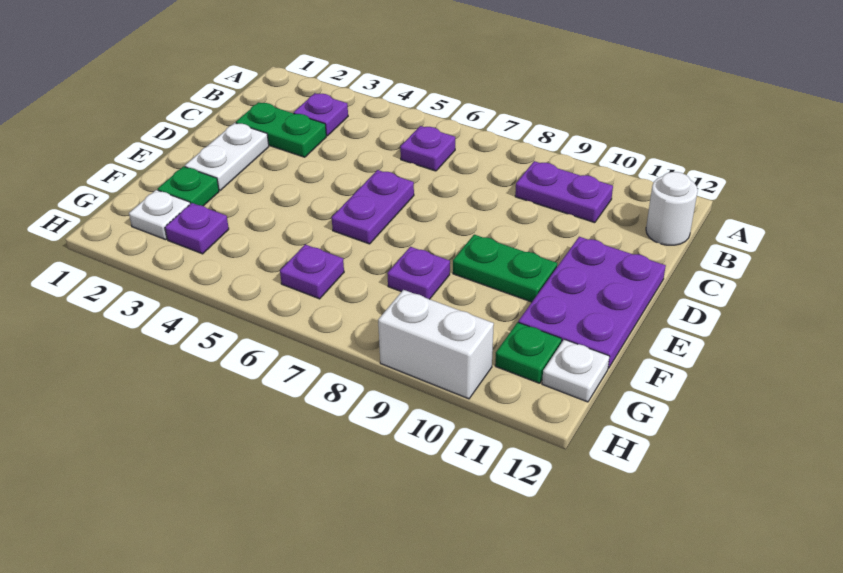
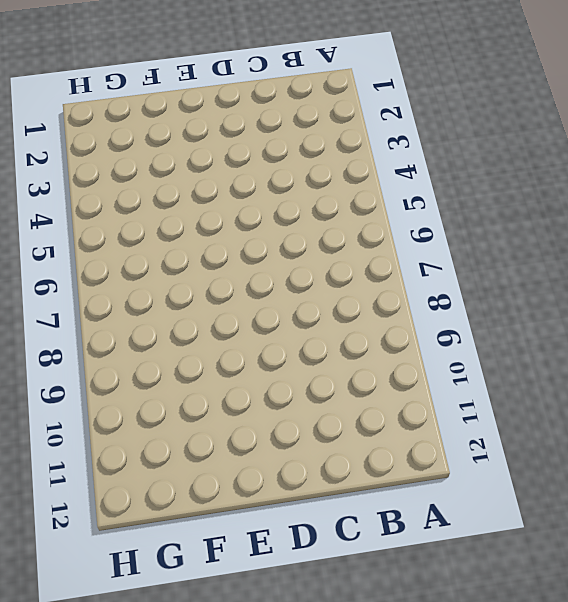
none -> purple 1x1 plate [294,93,348,136]
none -> purple 1x1 plate [400,126,455,171]
none -> purple 1x2 plate [515,161,613,223]

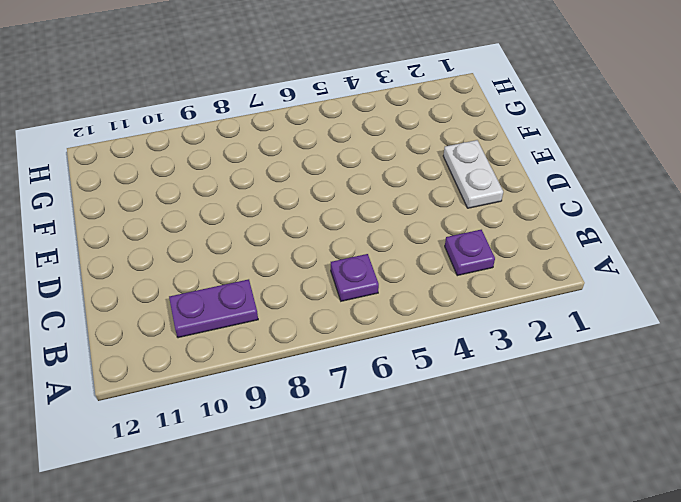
none -> white 1x1 round brick [646,172,698,245]
none -> green 1x2 plate [236,102,326,157]
none -> purple 1x2 plate [332,170,414,244]

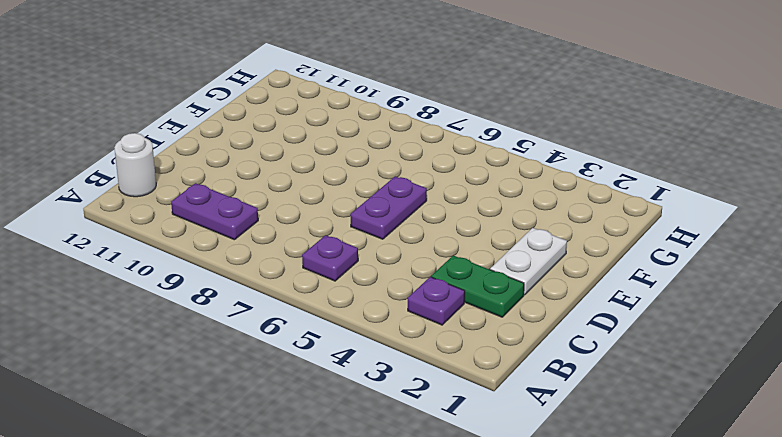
none -> purple 2x3 plate [518,237,666,368]
none -> green 1x2 plate [453,235,557,302]
none -> green 1x1 plate [158,166,219,206]

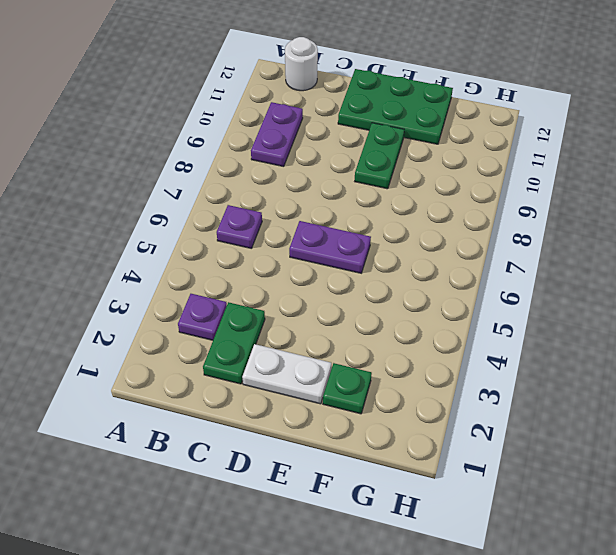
green 2x3 plate [338,69,453,144] -> purple 2x3 plate [518,237,666,368]
none -> purple 1x1 plate [387,247,450,299]
none -> white 1x1 plate [129,190,190,240]
none -> purple 1x1 plate [165,203,229,254]

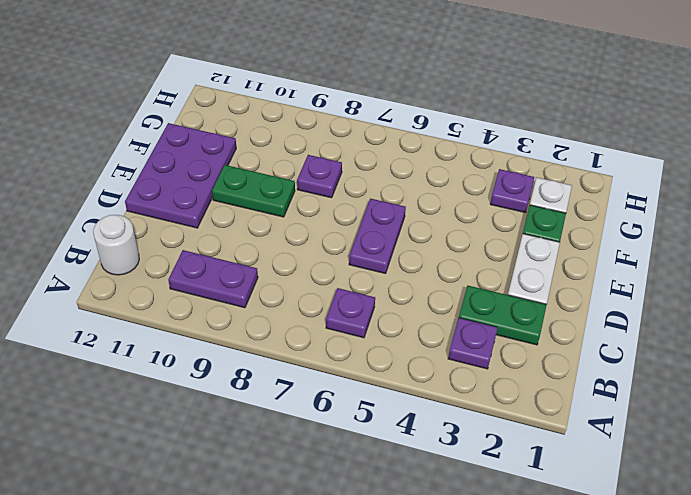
none -> purple 1x1 plate [280,244,344,299]
none -> green 1x1 plate [495,322,562,383]
none -> white 1x1 plate [542,339,609,402]

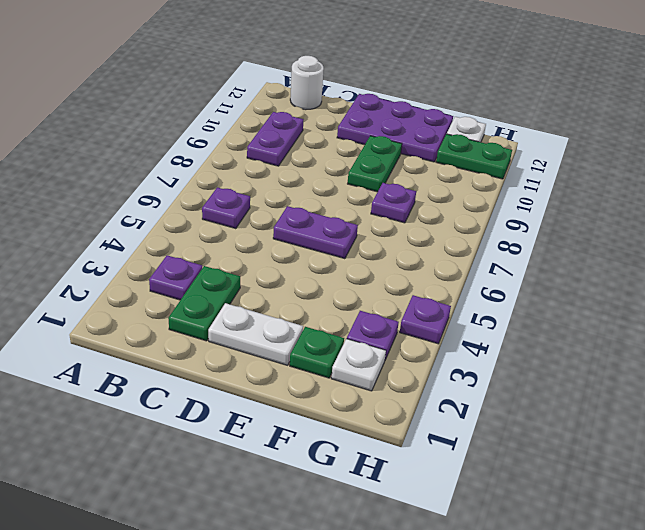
green 1x2 plate [436,134,512,179] -> green 1x1 plate [495,322,562,383]
purple 1x1 plate [400,295,451,344] -> purple 1x1 plate moved to [280,244,344,299]
none -> white 1x2 brick [378,290,494,399]

